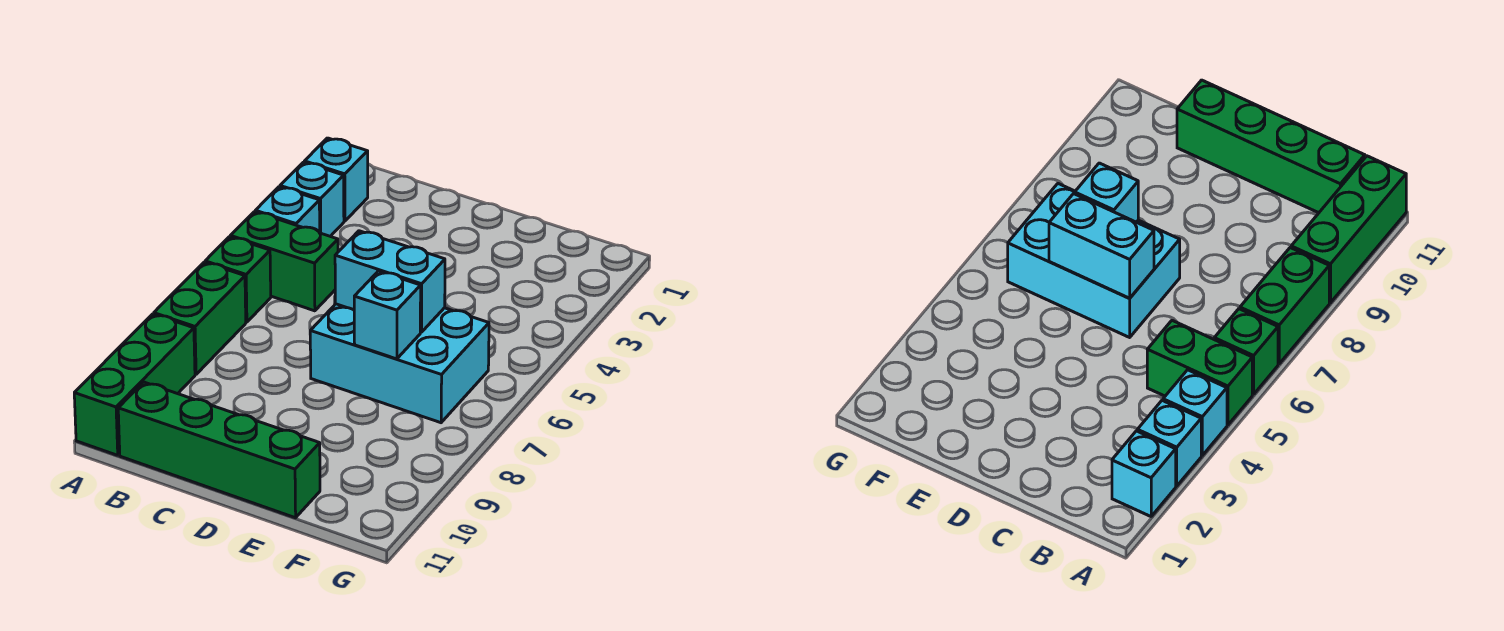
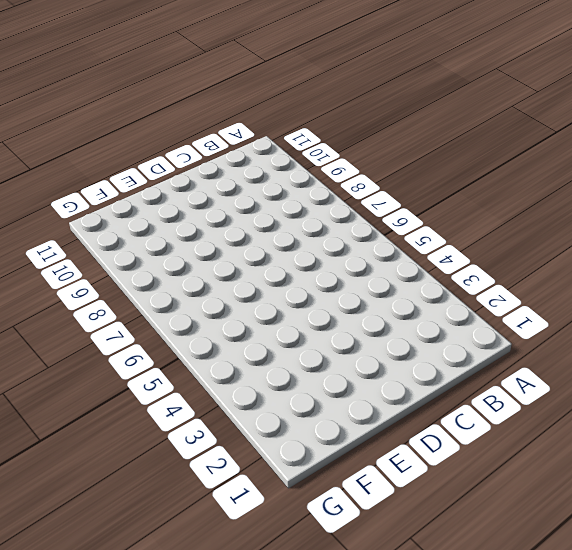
none -> cyan 1x1 brick [304,138,368,221]
none -> cyan 1x1 brick [280,162,344,236]

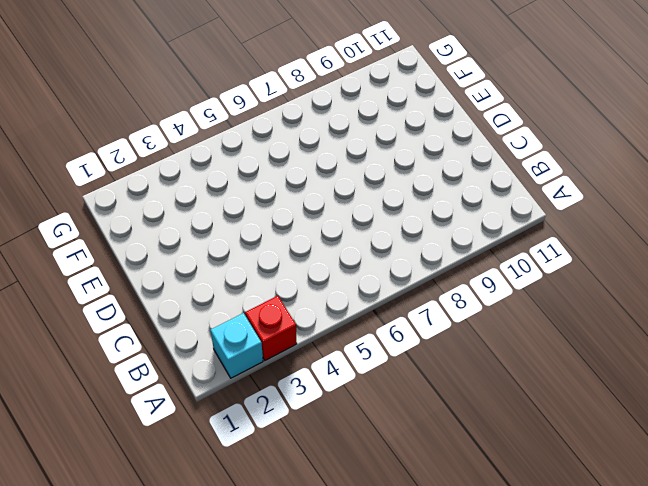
red 1x1 brick [245,296,297,360] -> cyan 1x1 brick [280,162,344,236]
none -> cyan 1x1 brick [255,187,320,233]
none -> green 1x2 brick [230,212,338,311]

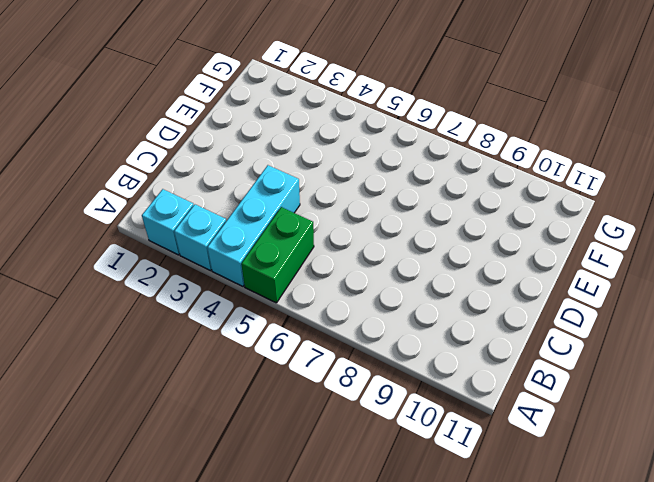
cyan 1x3 brick [207,165,300,286] -> cyan 1x1 brick [255,187,320,233]
none -> green 1x1 brick [205,237,271,322]
none -> green 1x2 brick [154,262,246,374]

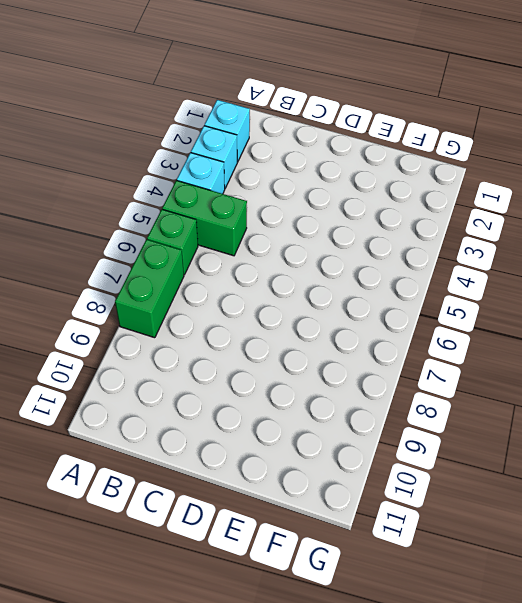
none -> green 1x3 brick [74,314,195,455]
none -> green 1x4 brick [118,382,320,518]

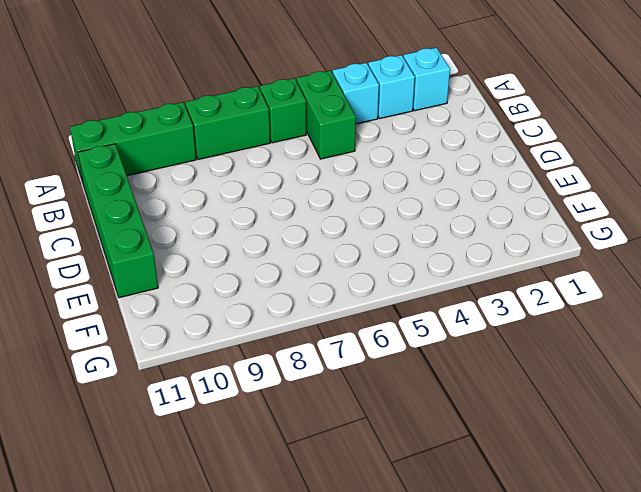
none -> cyan 2x3 brick [310,304,489,423]
none -> cyan 1x2 brick [335,231,445,332]

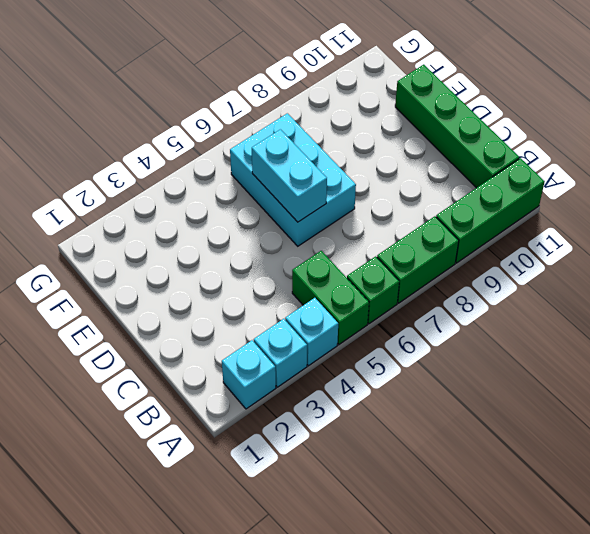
none -> cyan 1x1 brick [354,271,421,359]

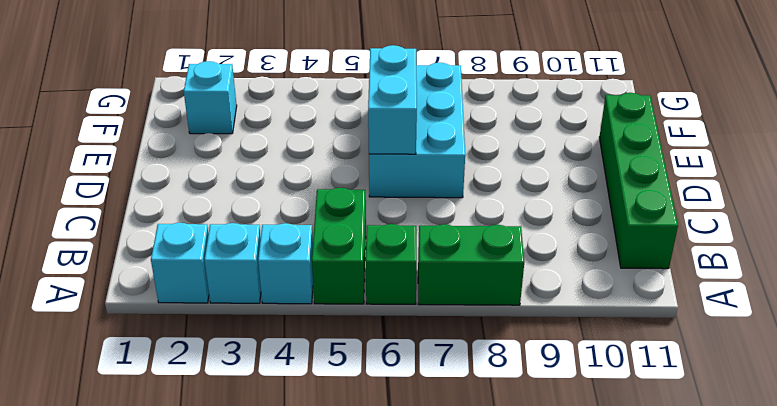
cyan 1x1 brick [184,61,237,134] -> cyan 1x1 brick moved to [354,271,421,359]
none -> green 1x3 brick [74,314,195,455]

